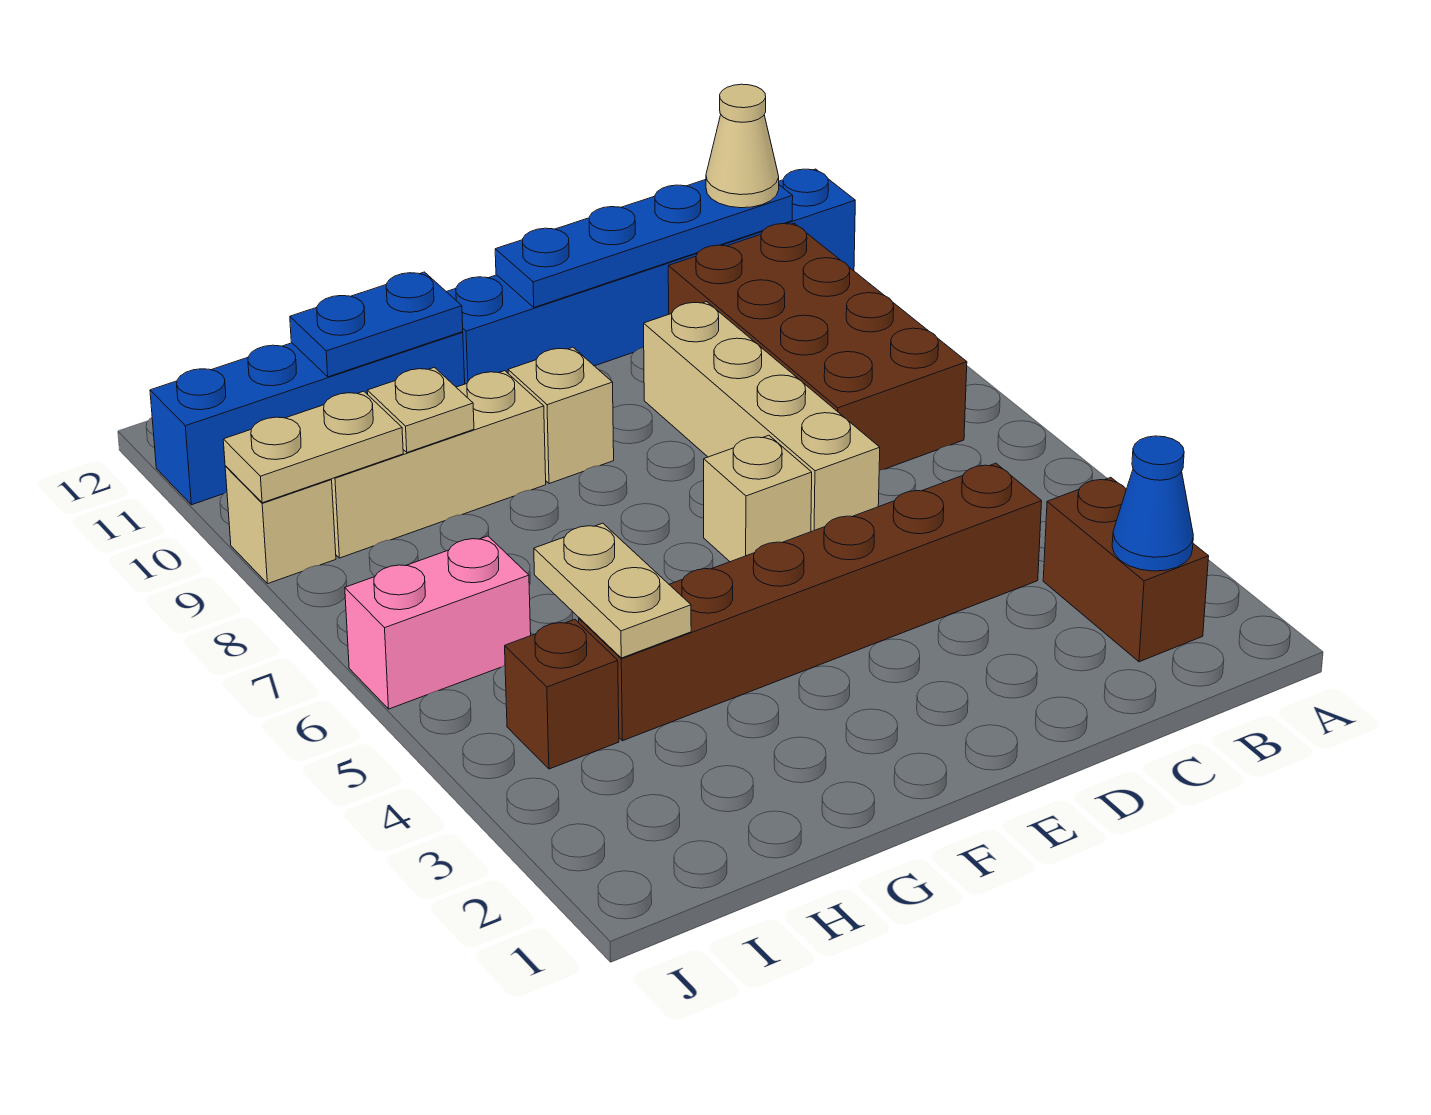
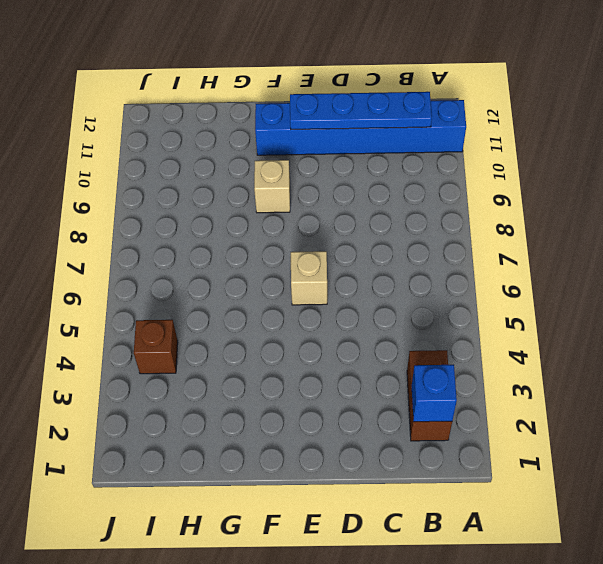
blue 1x1 brick [412,365,457,422] -> blue 1x1 cone [1112,436,1193,571]
none -> brown 2x4 brick [668,223,967,470]
none -> brown 1x6 brick [579,463,1042,741]
none -> tan 1x4 brick [644,302,880,532]

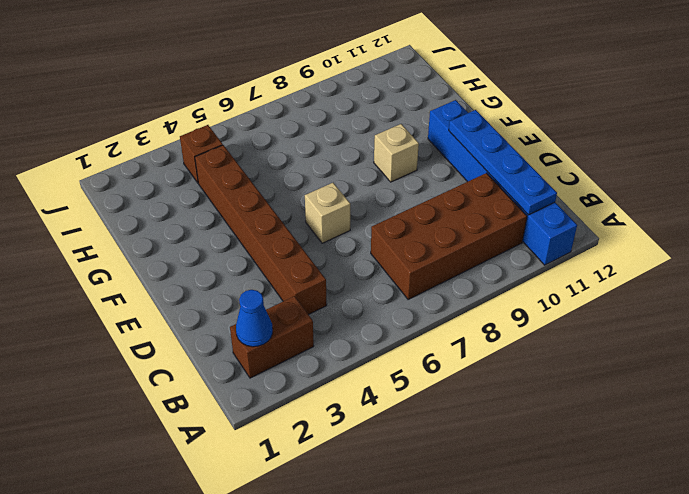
none -> tan 1x4 brick [644,302,880,532]
none -> tan 1x3 brick [331,371,546,558]
none -> blue 1x4 brick [150,332,465,505]

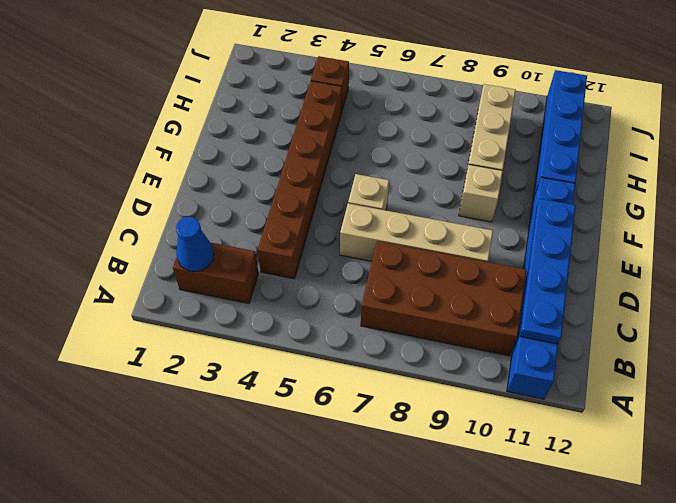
none -> pink 1x2 brick [345,536,531,709]
none -> tan 1x1 brick [225,466,336,583]
none -> blue 1x2 plate [290,272,463,377]

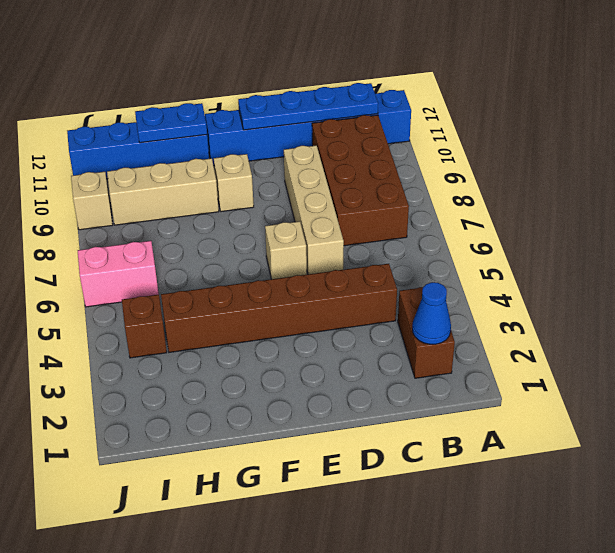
none -> tan 1x2 plate [534,523,691,658]
none -> tan 1x1 plate [367,367,474,452]
none -> tan 1x2 plate [223,391,403,503]

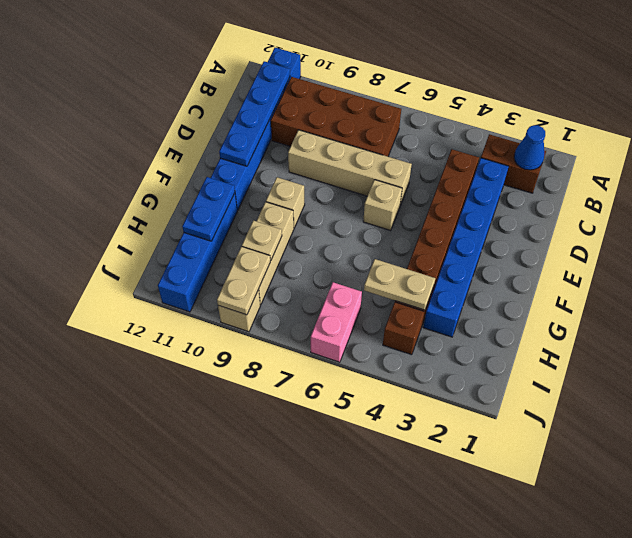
blue 1x6 brick [423,158,509,337] -> none
none -> tan 1x1 cone [706,84,779,208]

